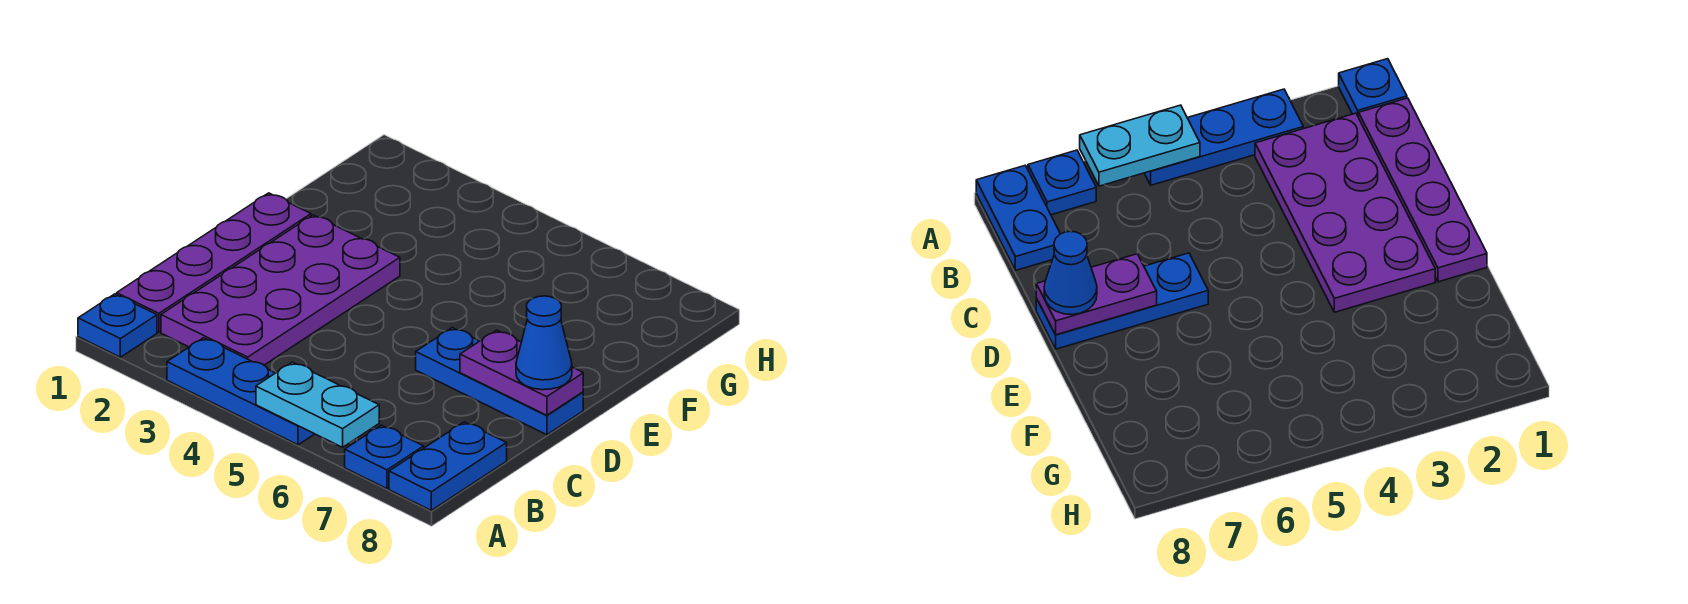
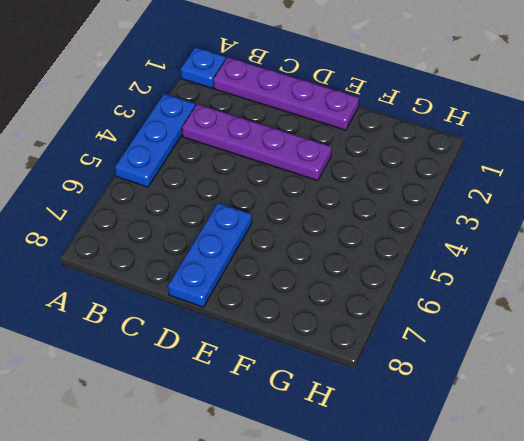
purple 1x4 plate [182,104,332,181] -> purple 2x4 plate [161,215,400,365]
none -> blue 1x1 plate [345,425,424,489]
none -> blue 1x2 plate [389,422,507,510]

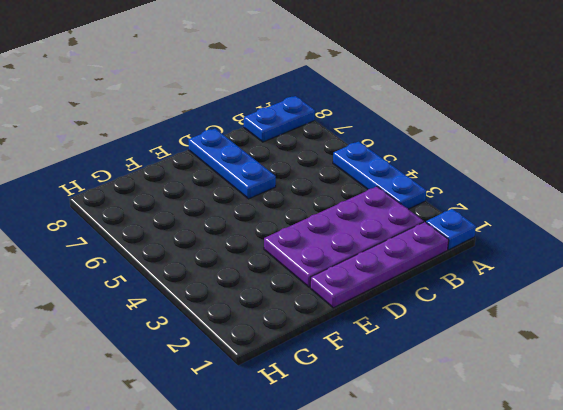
none -> blue 1x1 plate [345,425,424,489]
none -> cyan 1x2 plate [256,362,379,447]

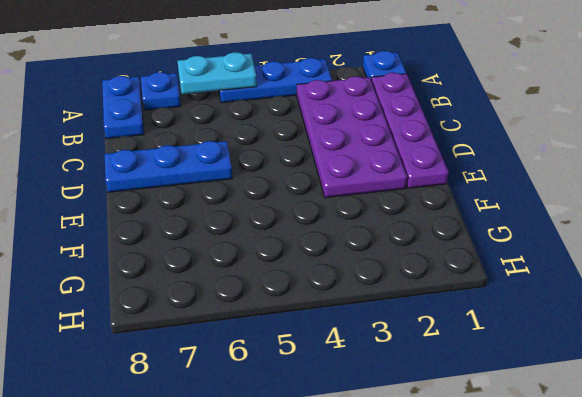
none -> purple 1x2 plate [460,330,583,415]
none -> blue 1x1 cone [516,296,572,390]

